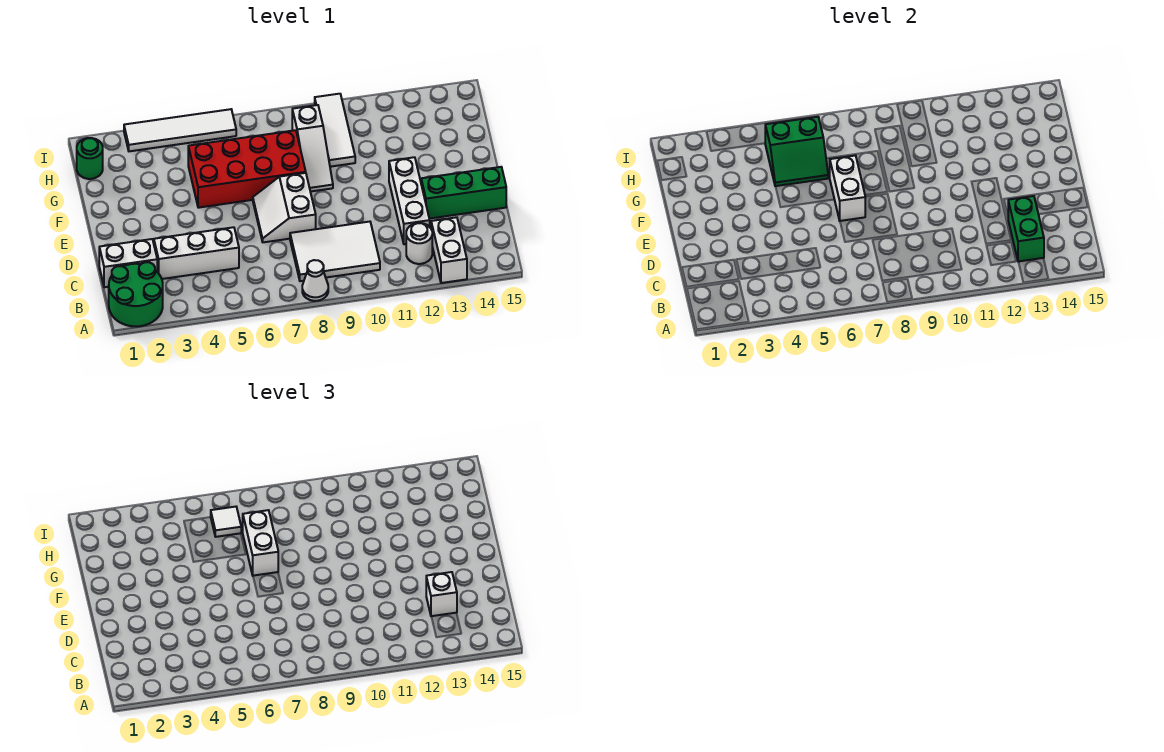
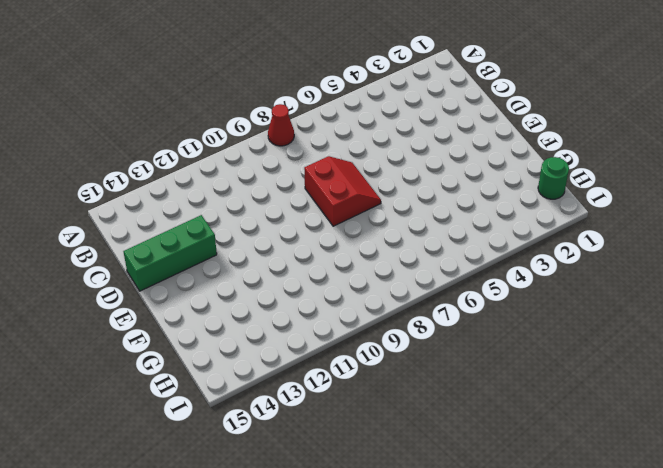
red 1x1 cone [268,104,294,146] -> white 1x1 cone [302,260,328,301]
red 2x2 slope [304,156,381,226] -> white 2x2 slope [253,173,316,242]
none -> green 2x2 round brick [109,262,163,327]
none -> white 1x2 brick [431,217,467,283]
none -> white 2x3 tile [290,222,380,281]

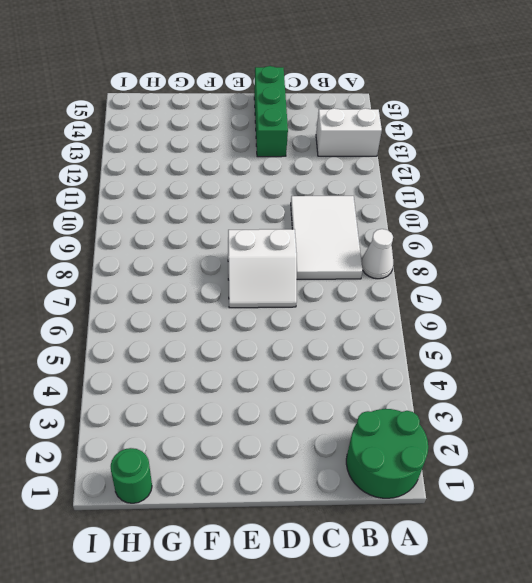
none -> white 1x1 round brick [406,223,432,264]
none -> white 1x2 brick [99,239,157,287]
none -> white 1x3 brick [154,227,239,279]

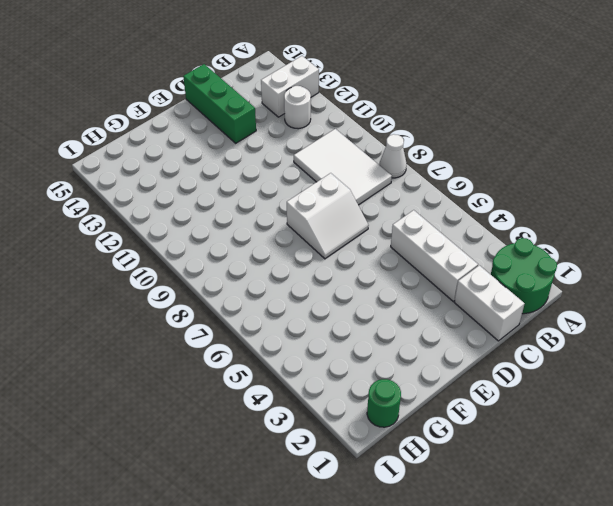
none -> white 1x3 brick [389,157,430,244]
none -> red 2x4 brick [188,130,306,208]
none -> white 1x3 slope [292,105,333,192]

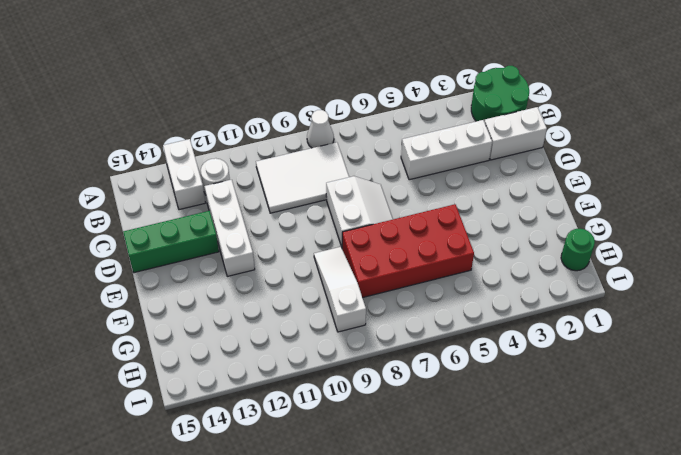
none -> white 1x3 tile [315,94,355,167]
none -> white 1x4 tile [124,109,236,151]
none -> green 1x2 brick [1008,196,1044,262]

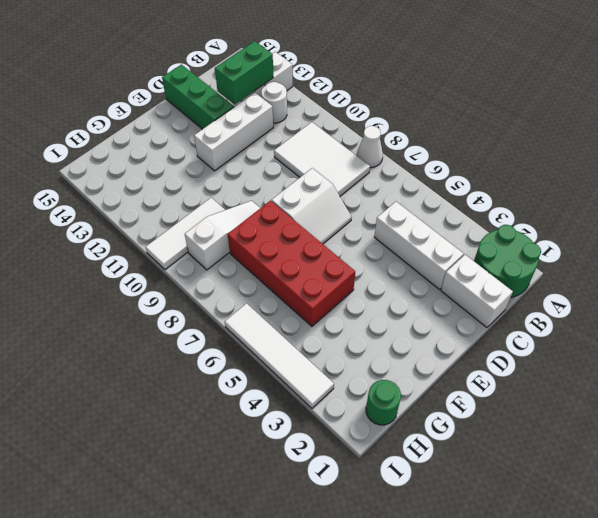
none -> white 1x2 brick [830,155,865,221]
none -> green 2x2 slope [765,117,828,186]
none -> white 1x1 brick [426,572,457,616]

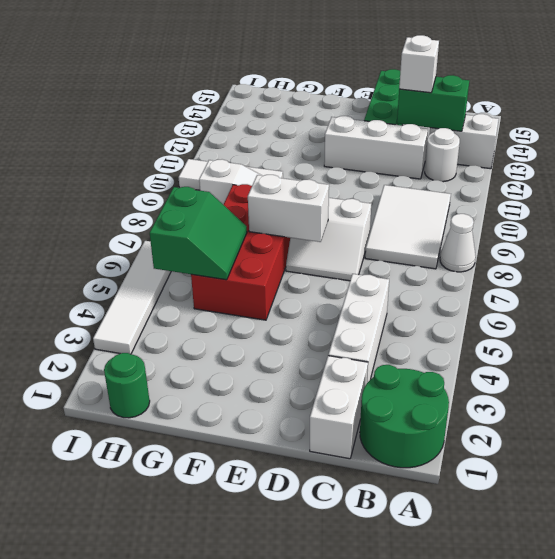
none -> white 1x2 brick [243,510,278,576]
none -> white 1x1 tile [211,507,241,537]

